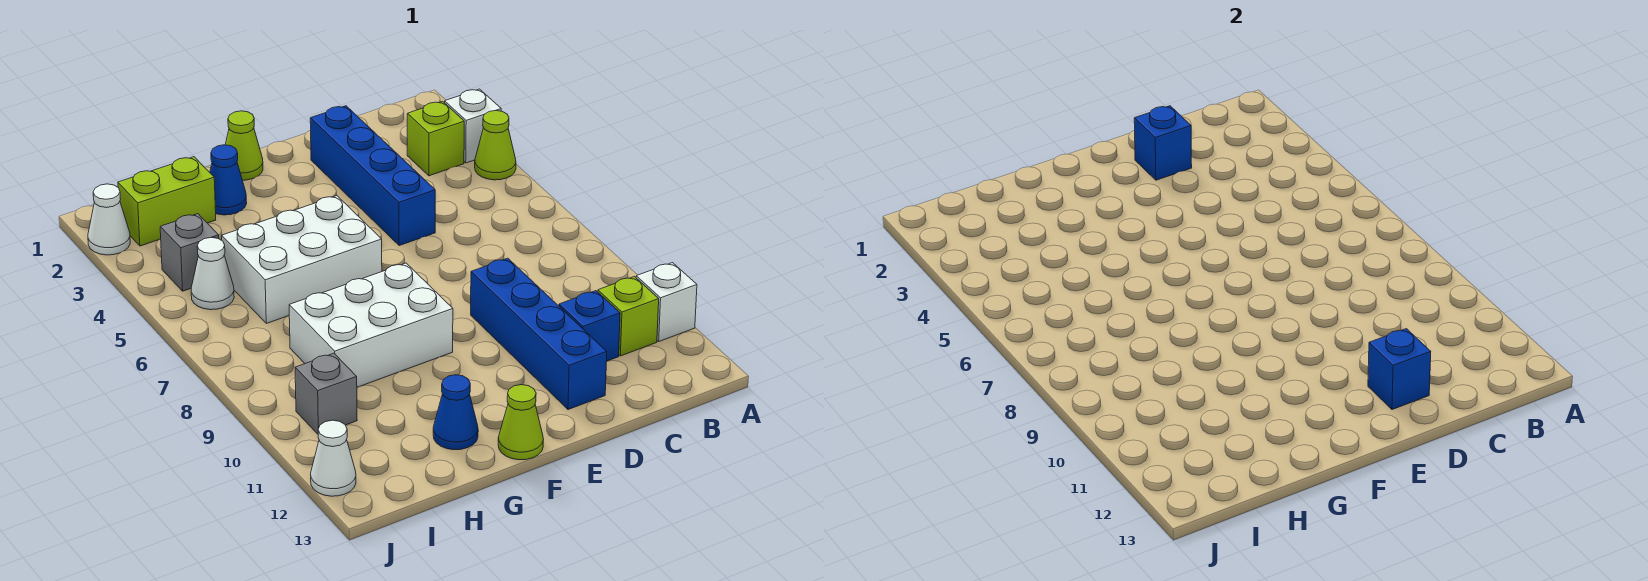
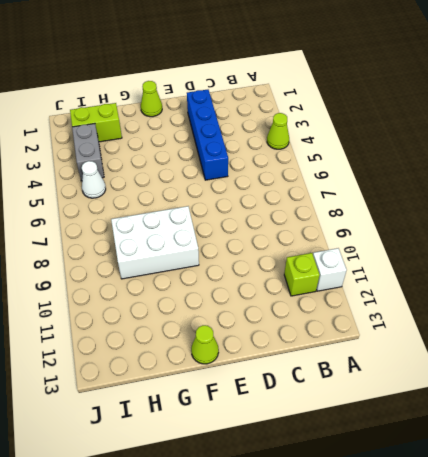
grey 1x2 brick [72,124,104,181] -> grey 1x1 brick [160,214,219,291]
none -> white 1x1 brick [445,89,501,163]
none -> lime 1x1 brick [407,101,464,176]
none -> blue 1x1 brick [559,291,620,361]

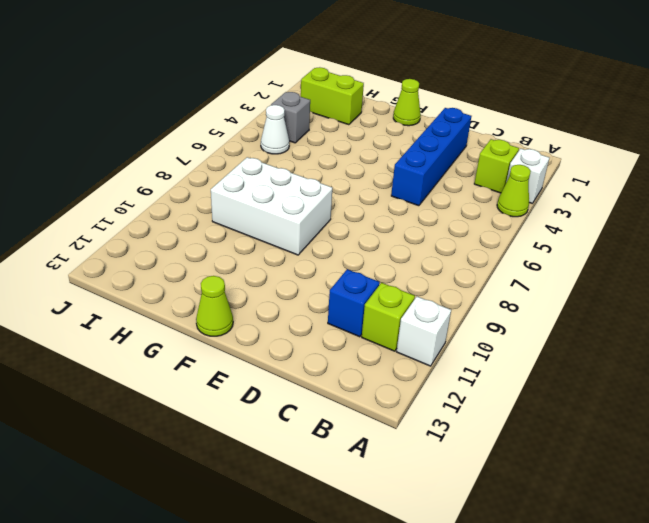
none -> blue 1x4 brick [471,258,607,410]
none -> white 2x3 brick [222,196,382,324]
none -> blue 1x1 cone [210,145,247,215]

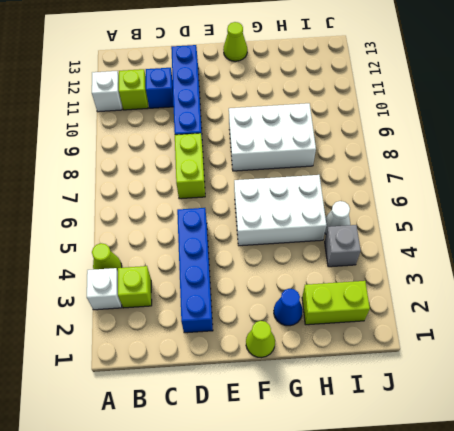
lime 1x2 brick [175,133,205,199] -> none
none -> blue 1x1 cone [433,375,478,450]
none -> grey 1x1 brick [295,353,357,434]
none -> white 1x1 cone [88,184,130,255]

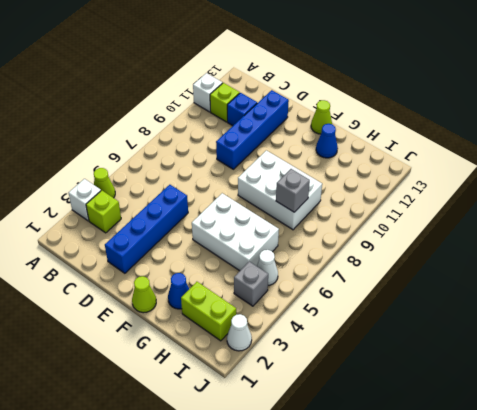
grey 1x1 brick [276,169,310,212] -> grey 1x1 brick moved to [295,353,357,434]
none -> white 1x1 cone [311,420,356,496]
none -> blue 1x1 brick [1134,106,1192,180]
none -> blue 1x1 brick [1368,329,1431,410]

